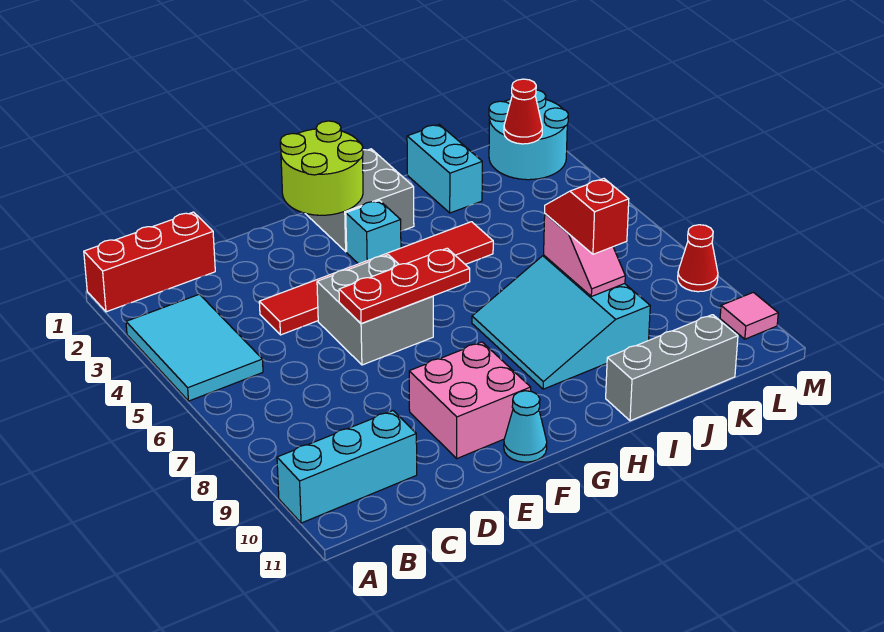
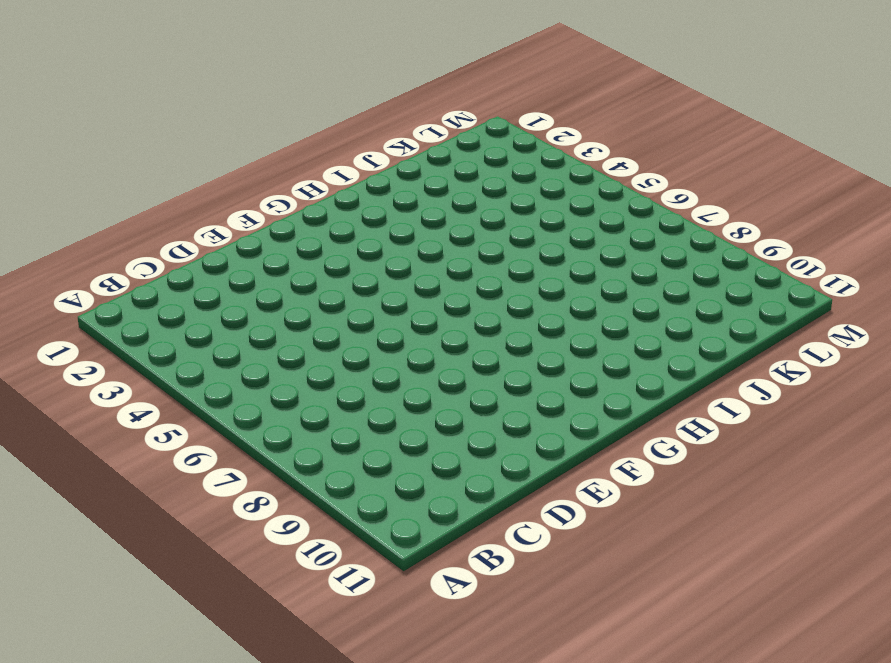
none -> red 1x3 brick [84,212,215,312]
none -> cyan 2x3 tile [126,294,263,401]
none -> cyan 1x3 brick [277,411,417,523]

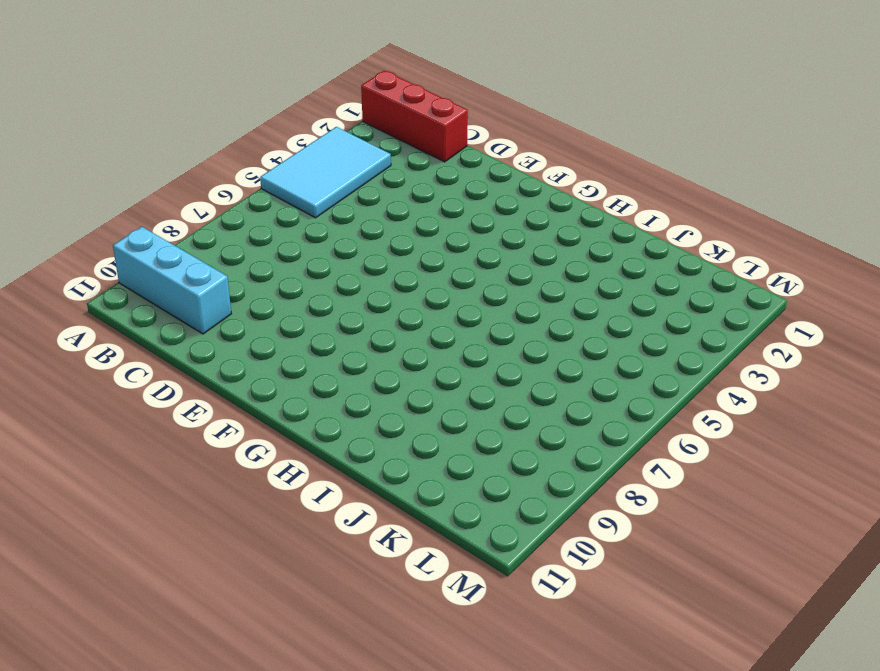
none -> red 1x6 tile [259,222,493,335]
none -> grey 2x2 brick [317,255,433,365]
none -> pink 2x2 brick [409,342,531,458]

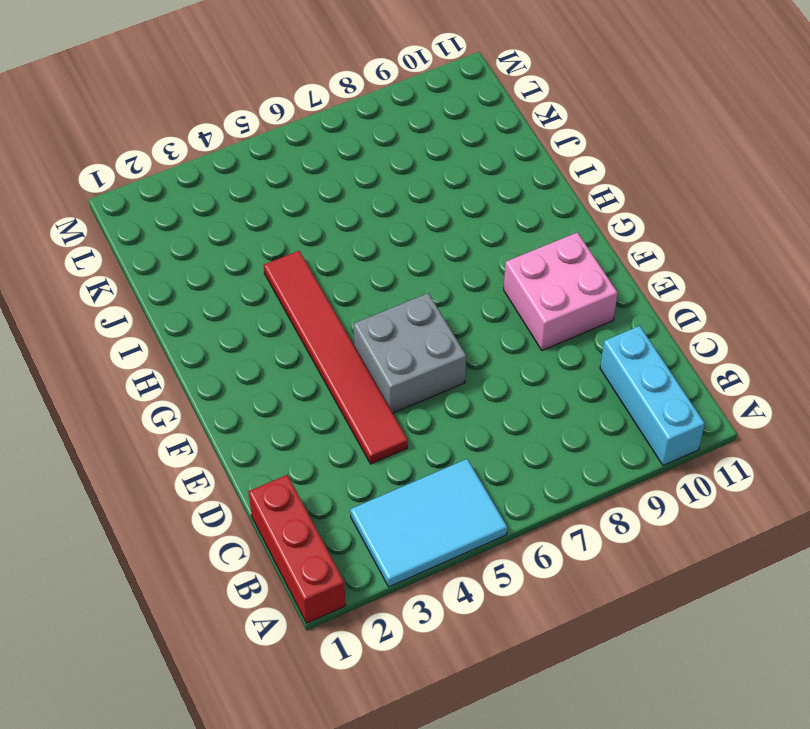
none -> cyan 1x1 cone [504,391,547,462]
none -> grey 2x2 brick [305,149,414,252]
none -> cyan 1x1 brick [346,200,401,264]

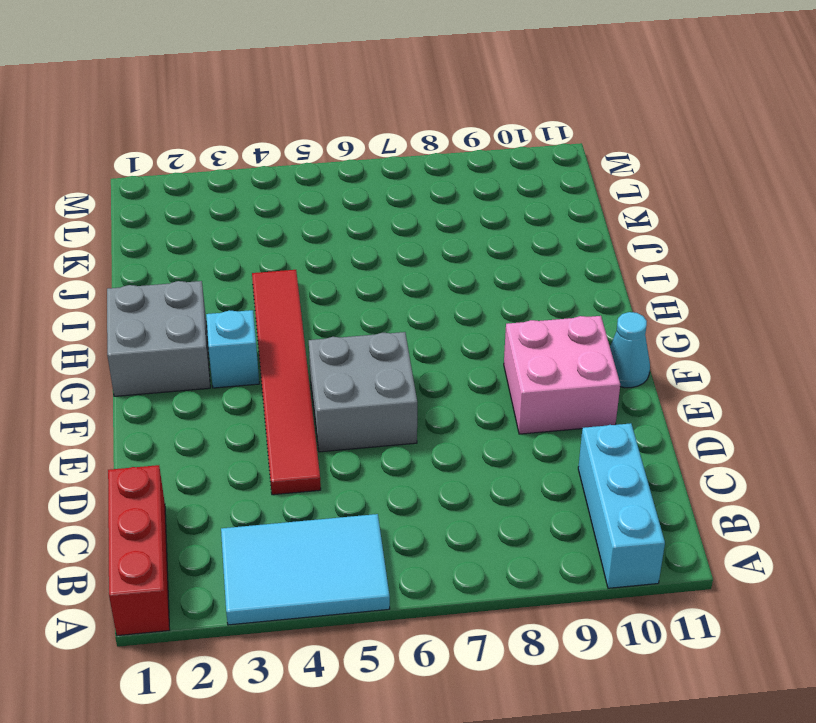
none -> cyan 3x3 slope [472,255,650,389]
none -> grey 1x3 brick [606,315,738,421]
none -> cyan 1x2 brick [407,125,482,213]

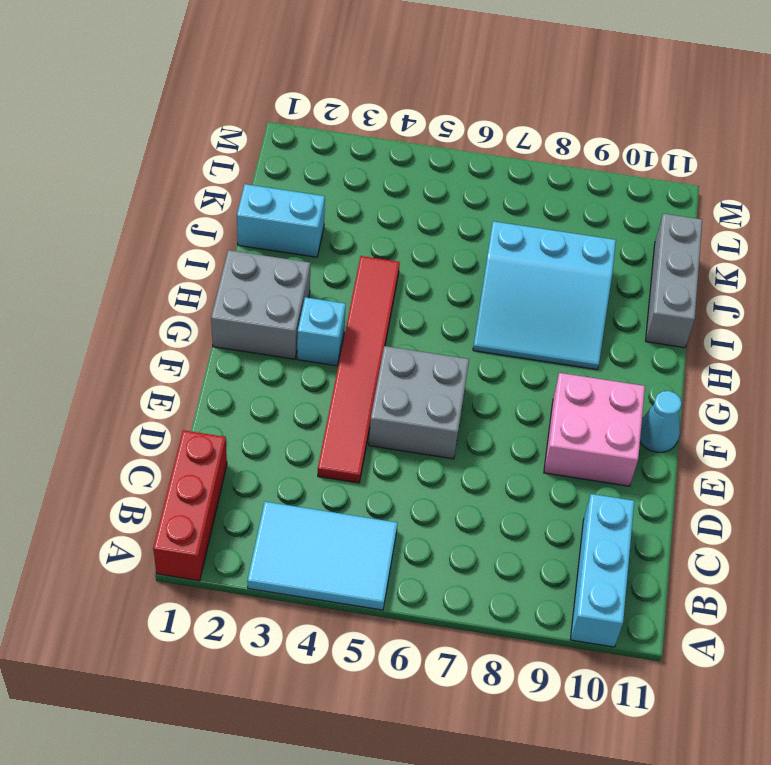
none -> cyan 2x2 round brick [489,90,568,180]
none -> red 1x1 cone [678,225,718,292]
none -> pink 1x1 tile [720,292,778,339]

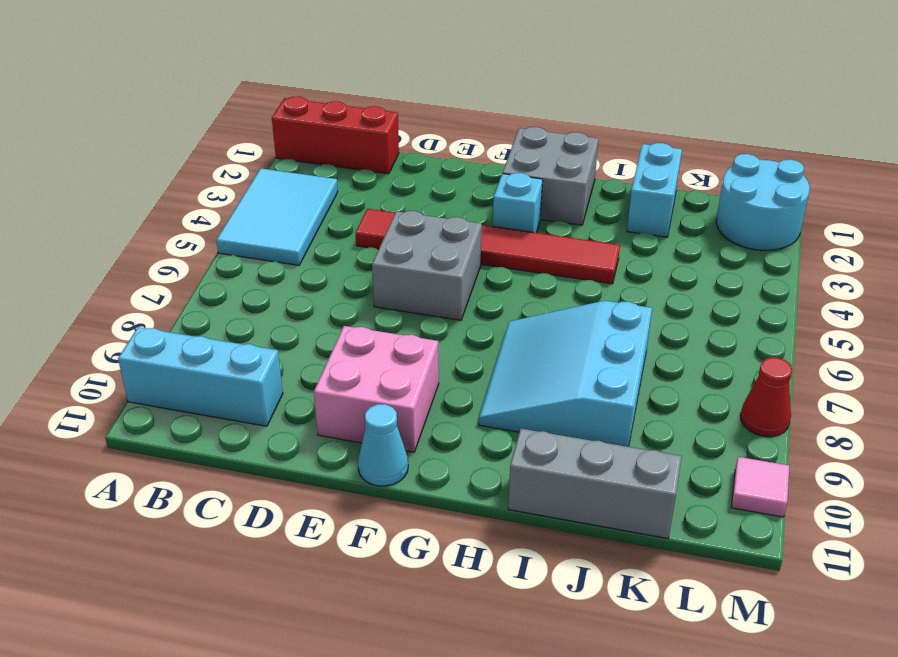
none -> red 1x3 plate [339,248,470,324]
none -> lime 2x2 round brick [280,121,363,215]
none -> pink 1x2 slope [544,214,625,296]

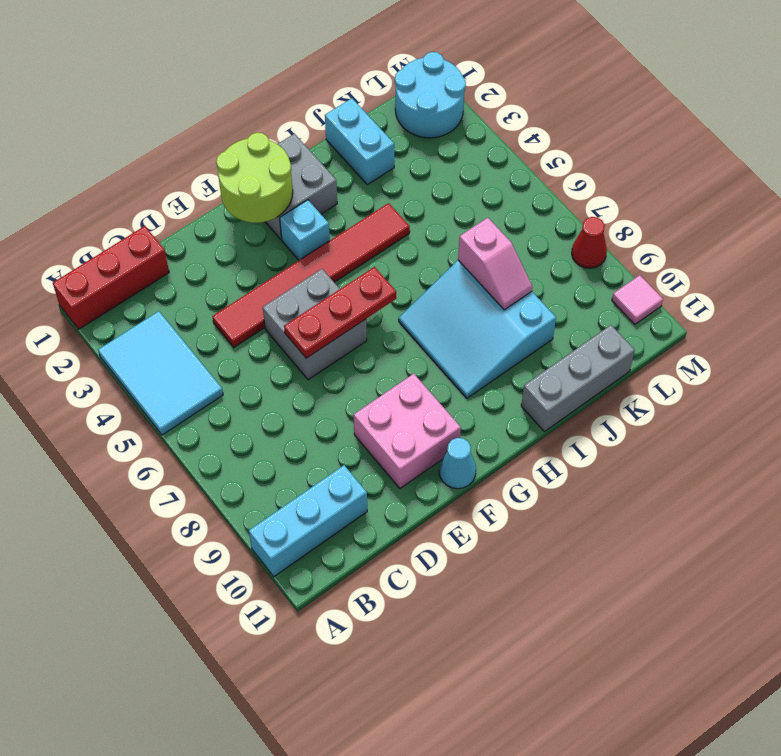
none -> red 1x1 cone [504,79,542,144]
none -> red 1x2 slope [545,179,629,254]

